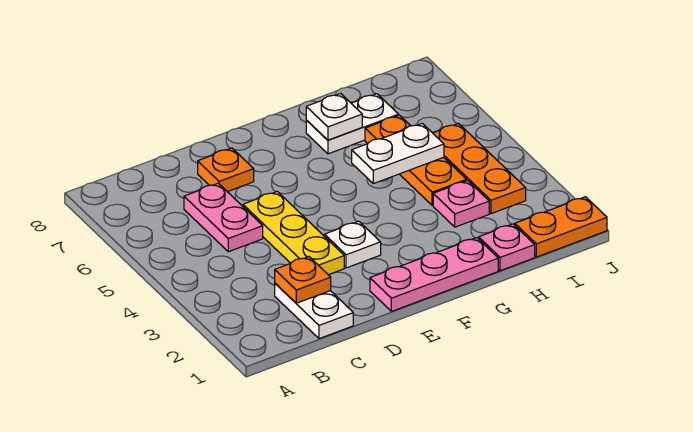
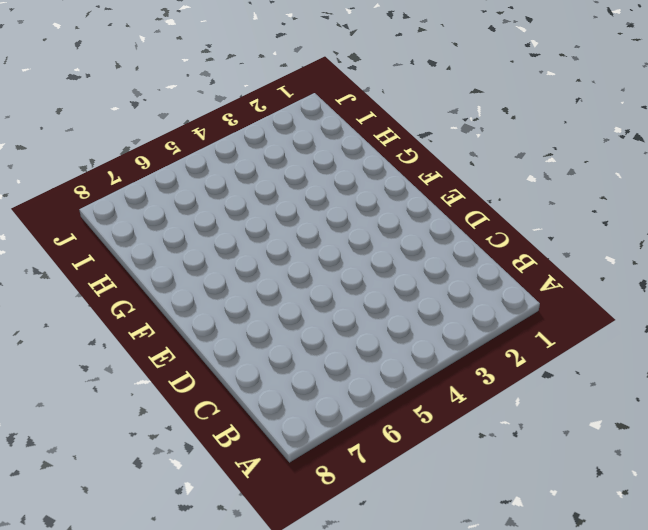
none -> white 1x2 plate [275,283,353,339]
none -> pink 1x2 plate [184,183,263,252]
none -> yellow 1x3 plate [243,191,344,275]

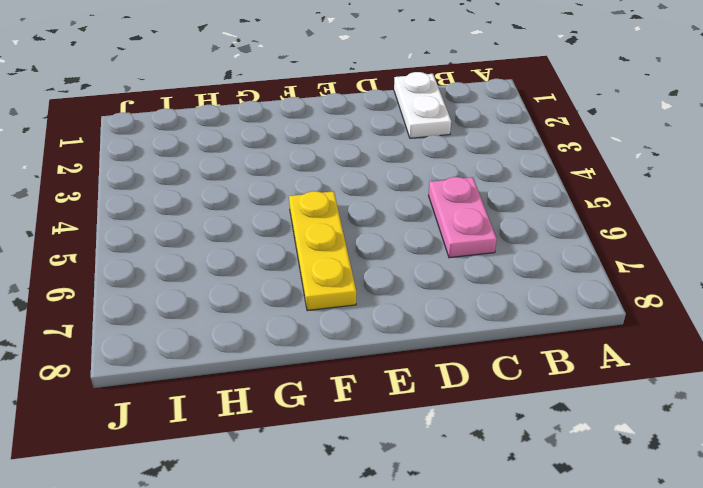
yellow 1x3 plate [289,191,356,311] -> yellow 1x3 plate moved to [243,191,344,275]
none -> orange 1x1 plate [198,148,254,192]
none -> pink 1x3 plate [370,238,498,311]
none -> white 1x1 plate [324,221,381,268]

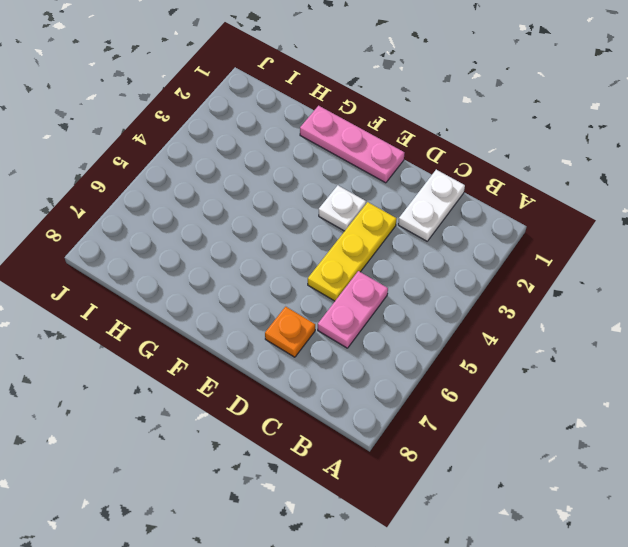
none -> white 1x2 plate [306,94,399,154]
none -> pink 1x1 plate [479,224,535,271]
none -> pink 1x1 plate [433,181,489,227]

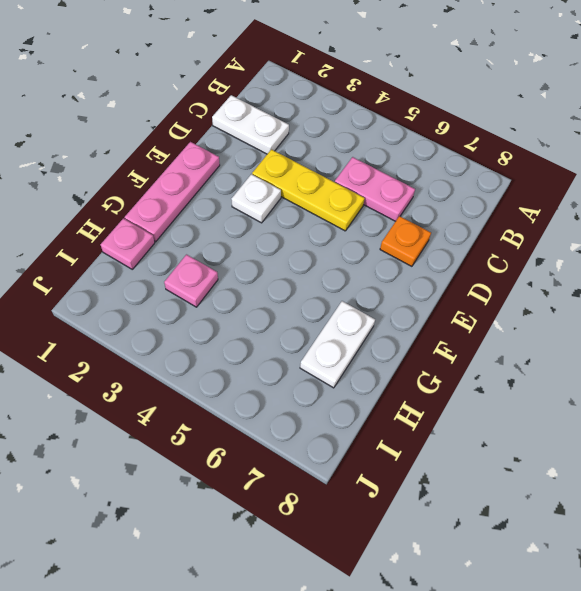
none -> orange 1x3 plate [365,115,467,205]
none -> orange 1x2 plate [515,197,607,257]
none -> orange 1x3 plate [433,124,526,214]

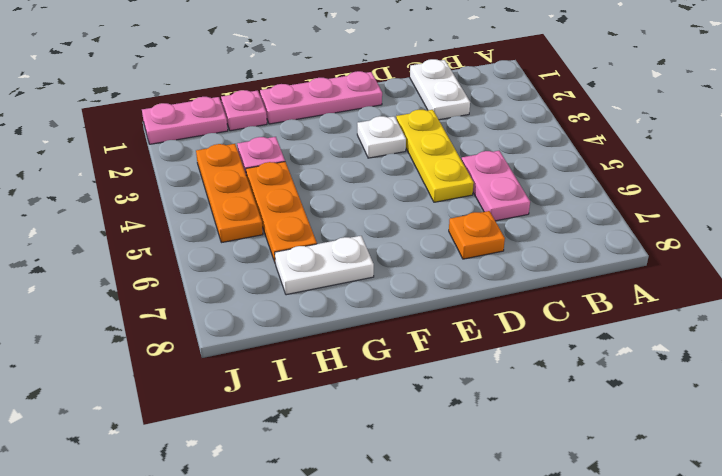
pink 1x2 plate [142,97,228,144] -> orange 1x2 plate [515,197,607,257]
none -> orange 1x1 plate [275,257,331,303]
none -> white 1x2 plate [352,123,444,184]
none -> white 1x1 plate [306,94,362,140]

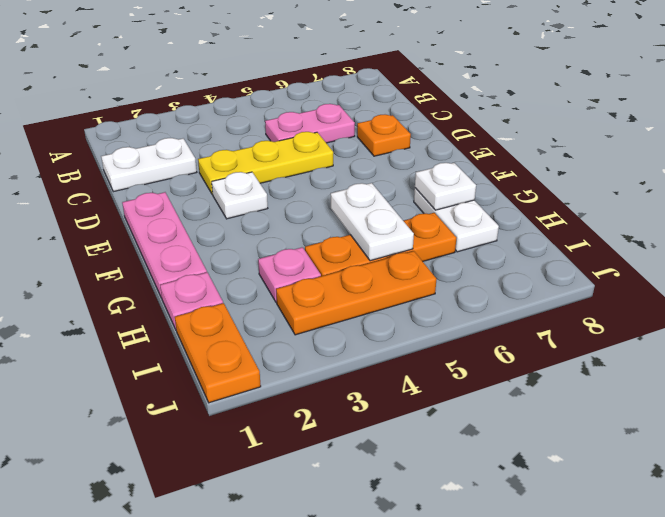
none -> orange 1x1 plate [275,257,331,303]

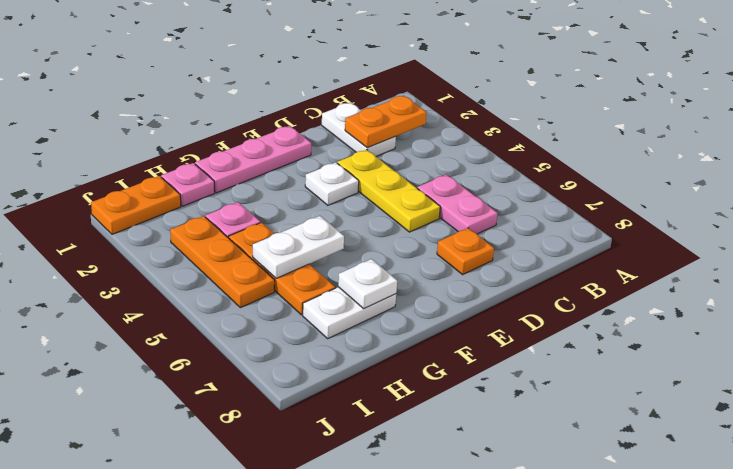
orange 1x2 plate [345,96,426,148] -> orange 1x1 plate [275,257,331,303]

